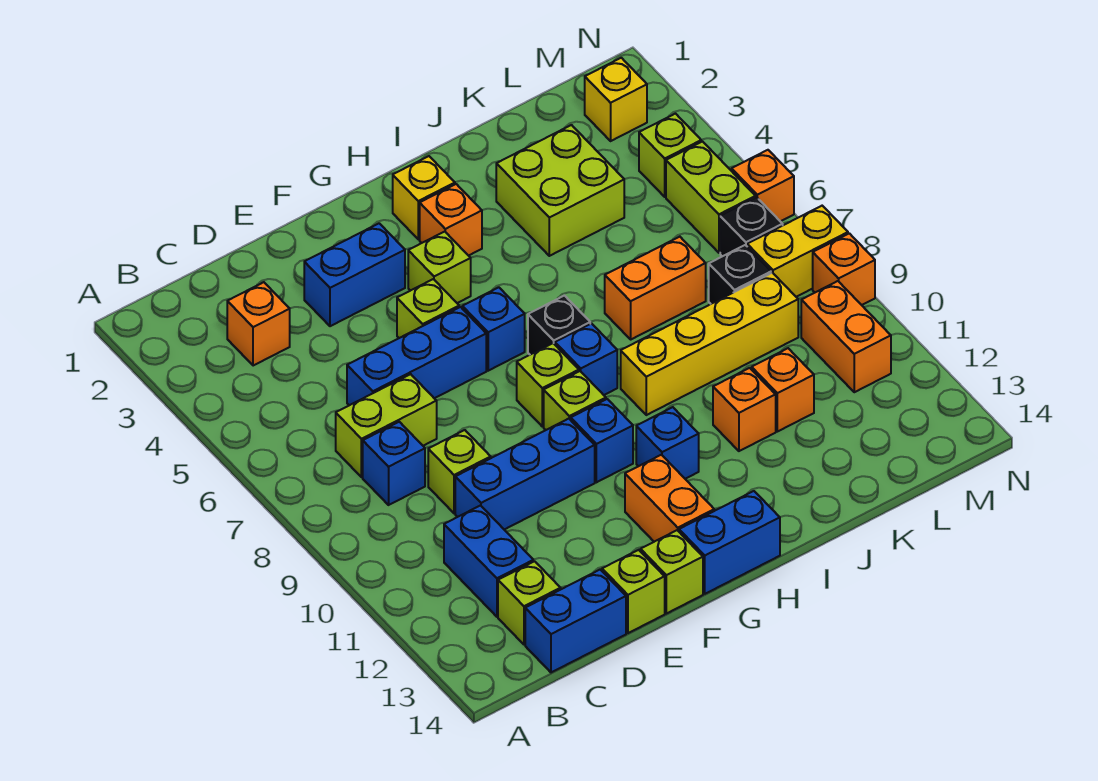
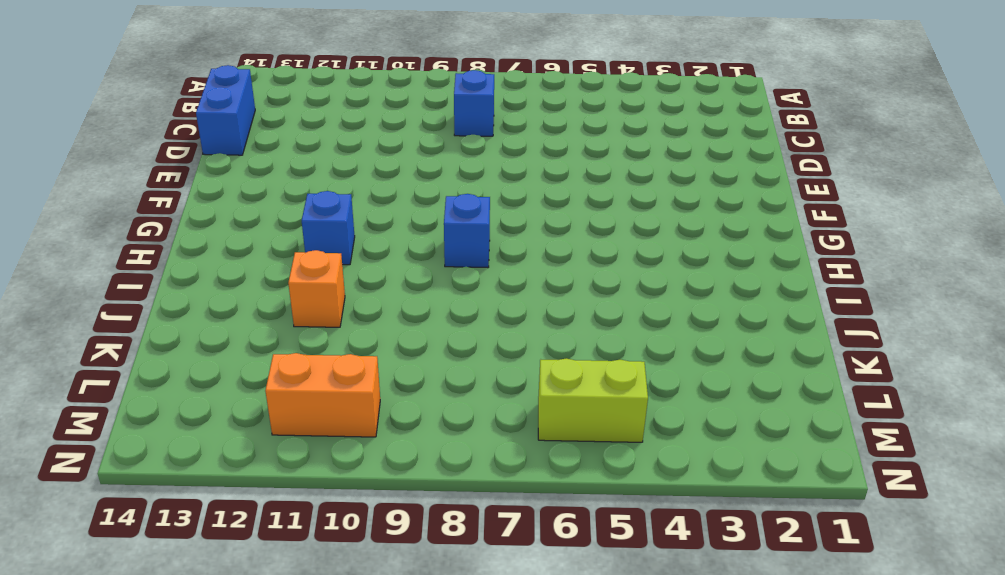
none -> orange 1x1 brick [227,282,290,366]
none -> lime 1x2 brick [336,374,437,477]
none -> blue 1x2 brick [444,506,533,617]
none -> lime 1x1 brick [498,561,561,645]

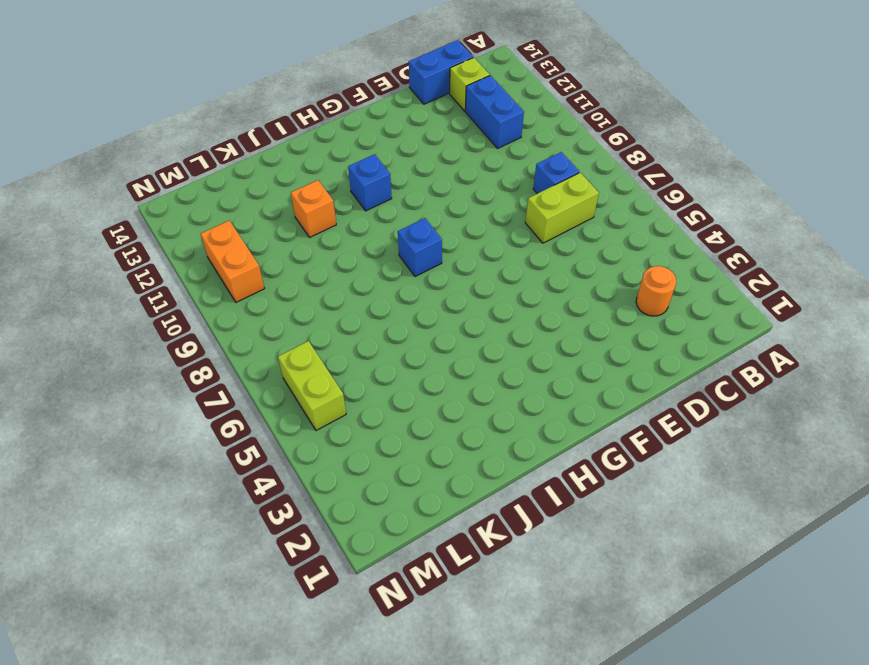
orange 1x1 round brick [636,266,676,316] -> orange 1x1 brick [227,282,290,366]
none -> blue 1x3 brick [347,307,486,405]
none -> lime 1x1 brick [428,430,491,513]
none -> blue 1x3 brick [455,419,595,530]
none -> blue 1x2 brick [304,223,405,326]

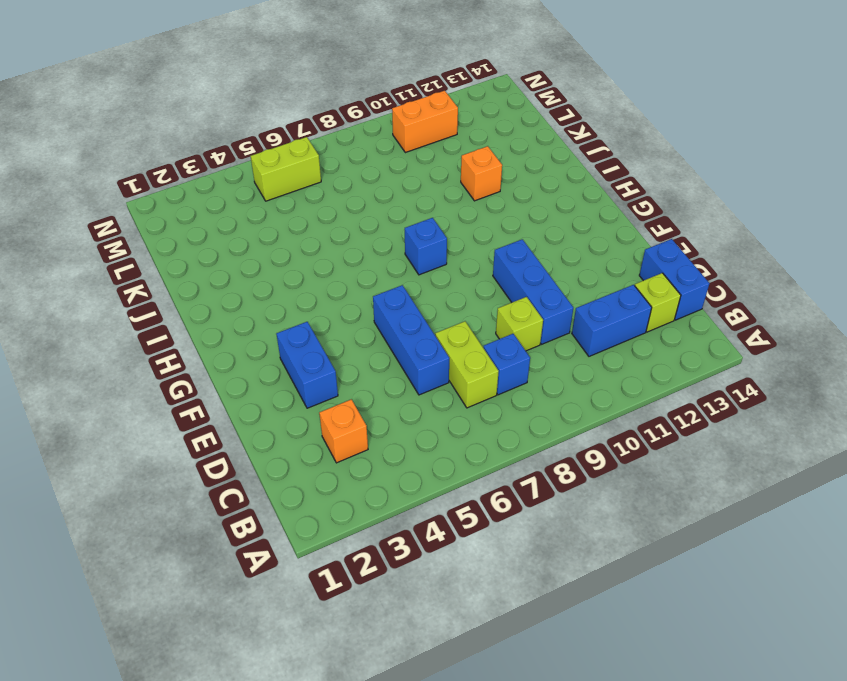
none -> lime 1x1 brick [602,550,665,633]
none -> lime 1x1 brick [397,279,459,338]
none -> lime 1x1 brick [641,530,703,614]
none -> lime 1x1 brick [408,232,471,303]

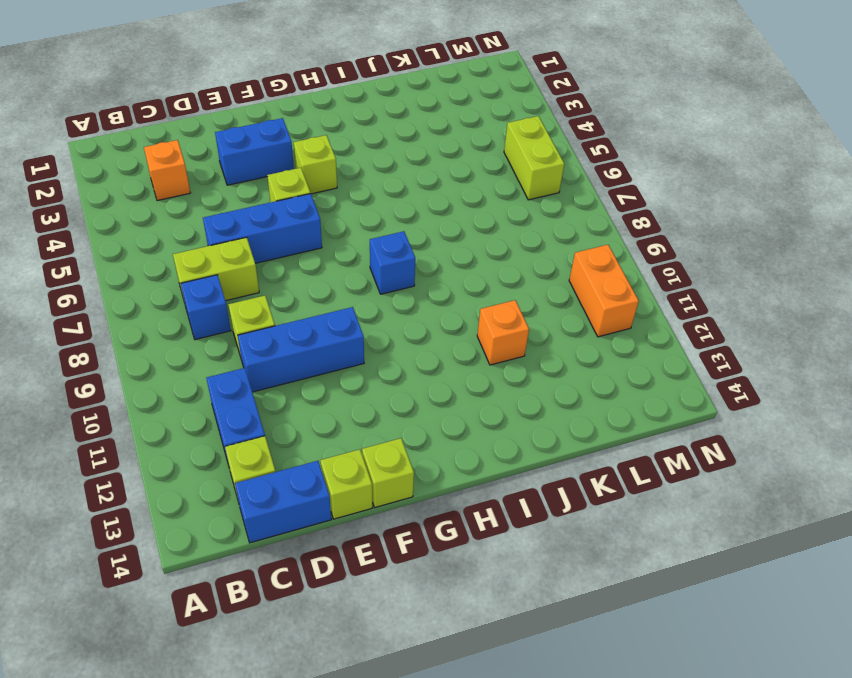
none -> blue 1x1 brick [462,287,525,371]
none -> lime 1x1 brick [517,343,579,426]
none -> lime 1x1 brick [544,371,606,430]
none -> blue 1x1 brick [571,399,633,482]

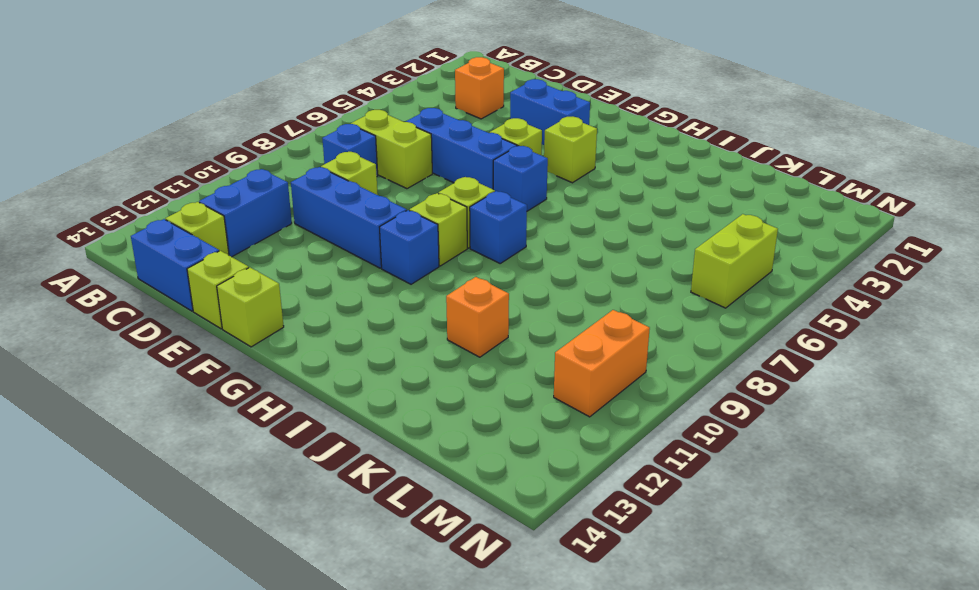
none -> orange 1x2 brick [625,455,714,542]
none -> blue 1x2 brick [679,491,780,594]
none -> yellow 1x1 brick [393,156,455,239]
none -> orange 1x1 brick [420,184,482,256]

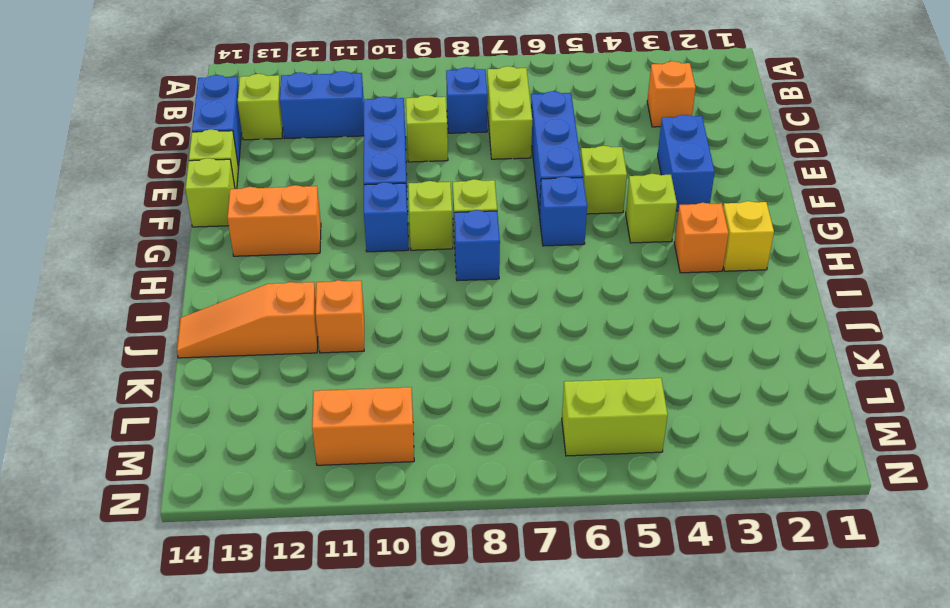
orange 1x3 slope [177,282,318,358] -> none
none -> blue 1x2 brick [679,491,780,594]
none -> black 1x1 brick [528,296,590,355]
none -> blue 1x1 brick [636,407,699,479]
none -> yellow 1x4 brick [621,273,798,415]

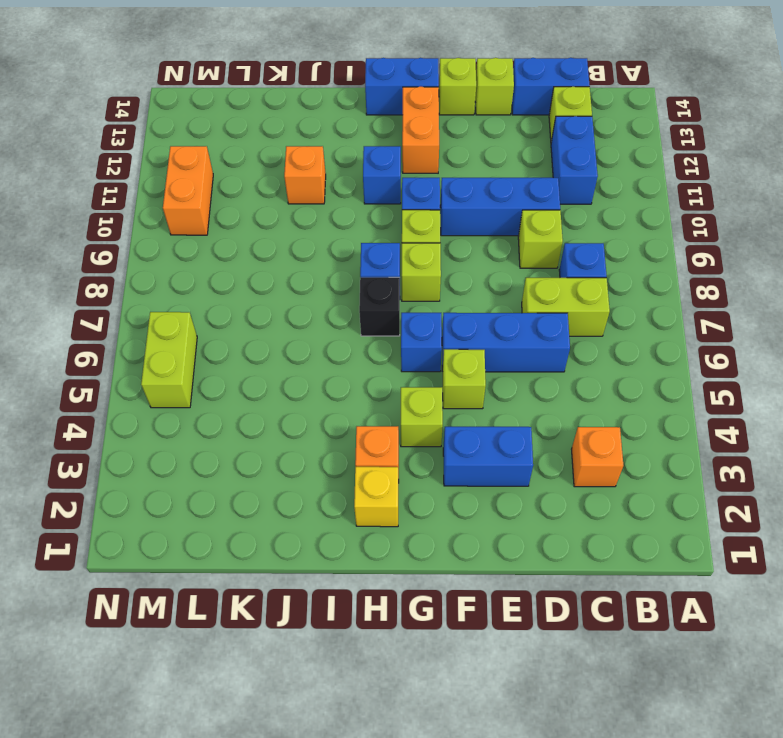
none -> yellow 1x4 brick [621,273,798,415]
none -> lime 2x2 brick [496,125,624,256]
none -> orange 1x2 brick [605,237,706,339]
none -> orange 1x1 brick [752,348,814,432]

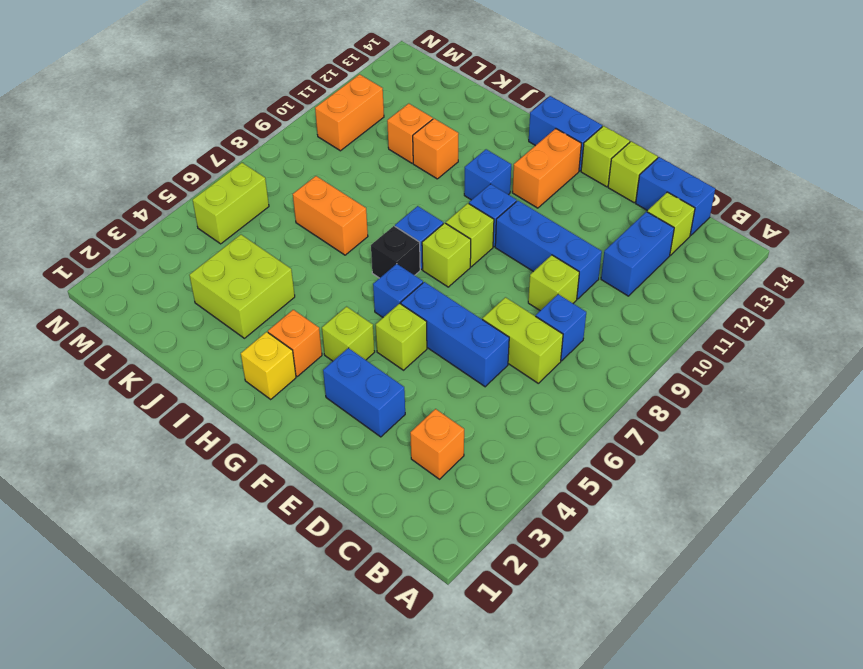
none -> yellow 1x4 brick [621,273,798,415]
none -> black 1x1 brick [709,245,771,304]
none -> yellow 1x1 brick [585,58,647,141]
none -> lime 1x1 brick [639,114,701,197]

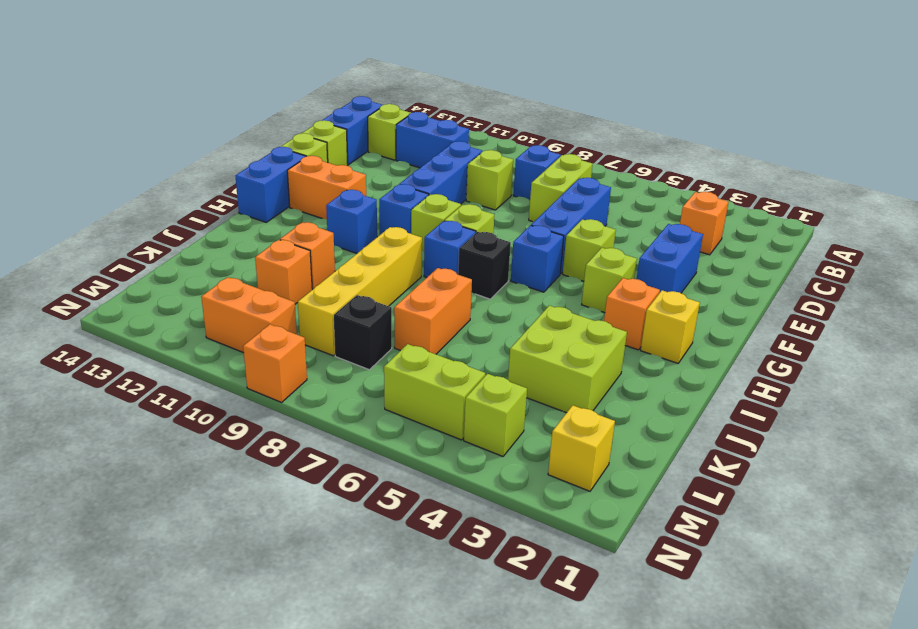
none -> black 1x1 brick [720,197,783,256]
none -> yellow 1x2 brick [747,206,848,297]
none -> orange 1x1 brick [732,150,794,221]

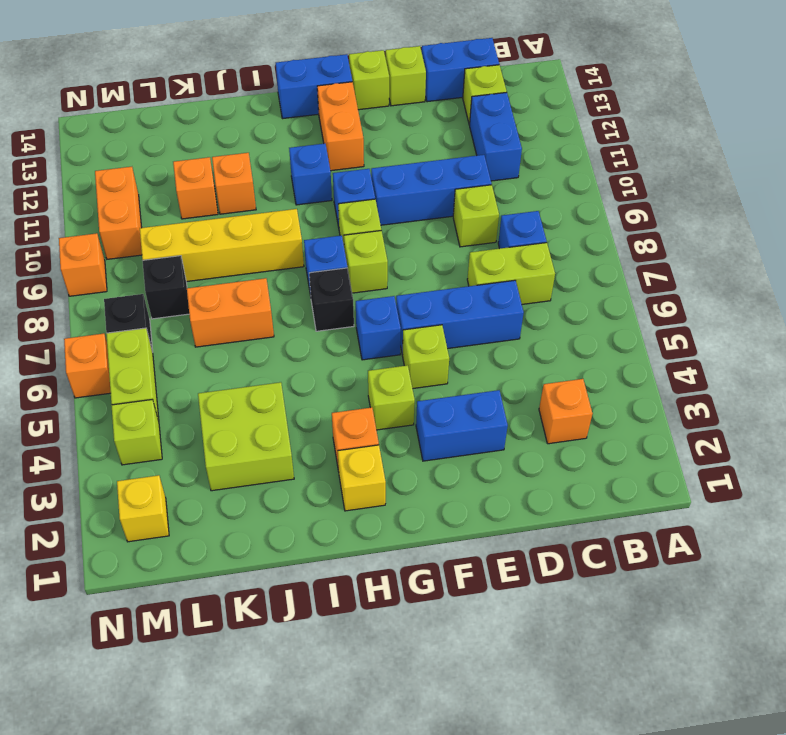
none -> yellow 1x2 brick [747,206,848,297]

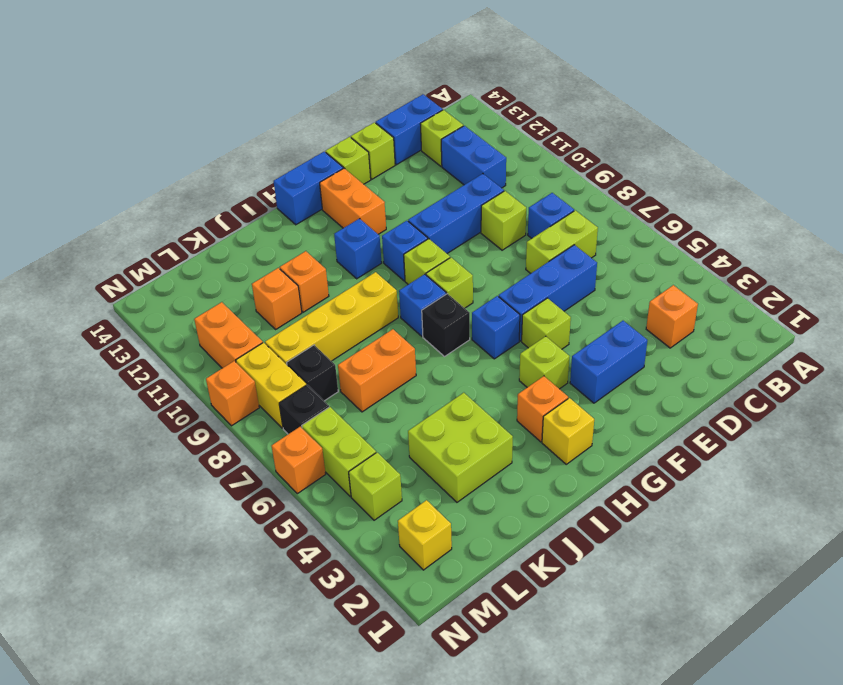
yellow 1x2 brick [236,343,306,428] -> yellow 1x2 brick turned to [747,206,848,297]

